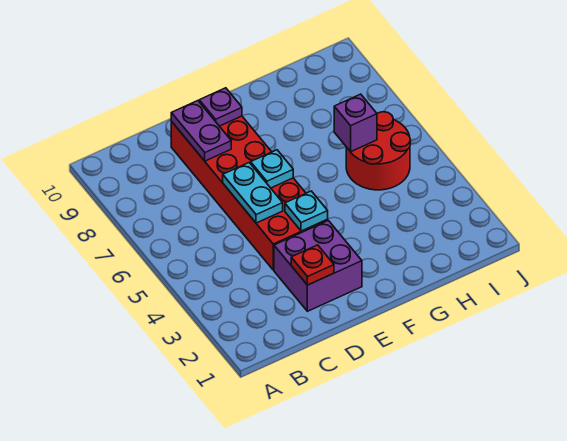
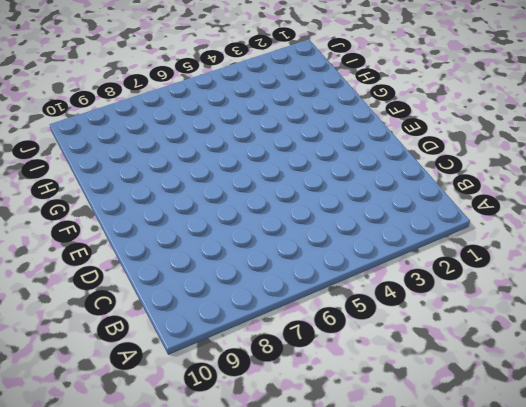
none -> purple 2x2 brick [274,221,362,311]
none -> red 2x6 brick [171,116,328,270]

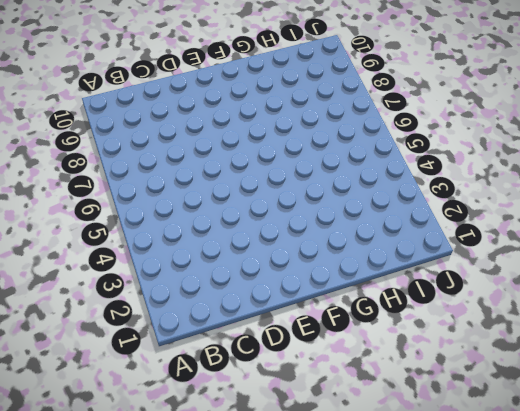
none -> purple 2x2 brick [274,221,362,311]
none -> red 2x6 brick [171,116,328,270]

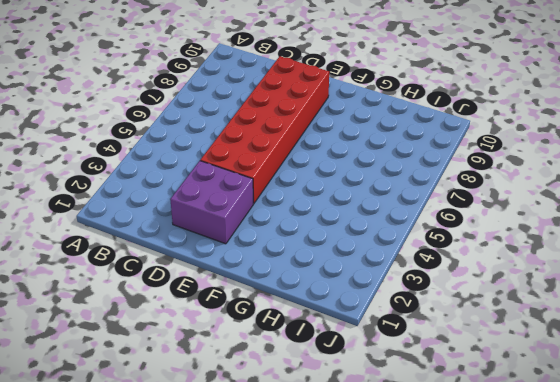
none -> red 2x2 round brick [346,112,410,190]
none -> red 1x1 plate [291,245,334,285]

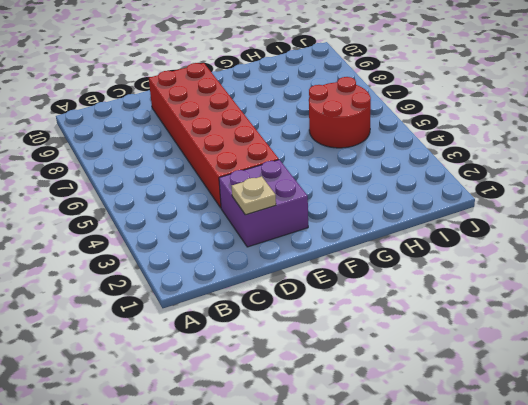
tan 1x1 plate [232,176,276,215] -> red 1x1 plate [291,245,334,285]
none -> cyan 1x2 plate [223,163,283,223]
none -> purple 1x2 plate [171,101,231,161]

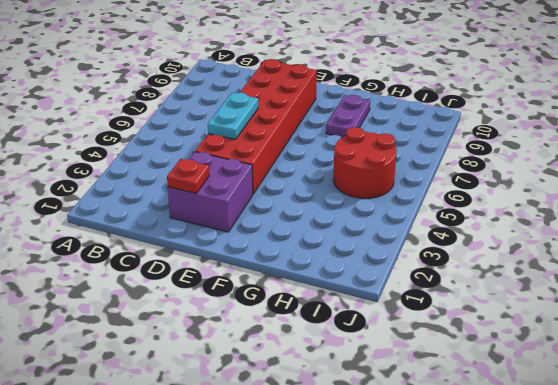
purple 1x2 plate [326,95,370,137] -> purple 1x2 plate moved to [171,101,231,161]
none -> cyan 1x1 plate [285,191,328,231]
none -> cyan 1x1 plate [251,150,293,188]

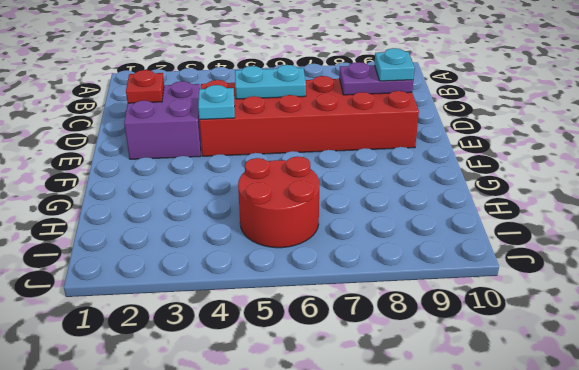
cyan 1x1 plate [375,48,415,81] -> cyan 1x1 plate moved to [251,150,293,188]
none -> purple 1x1 plate [199,88,242,126]
none -> purple 1x1 brick [334,94,377,152]

